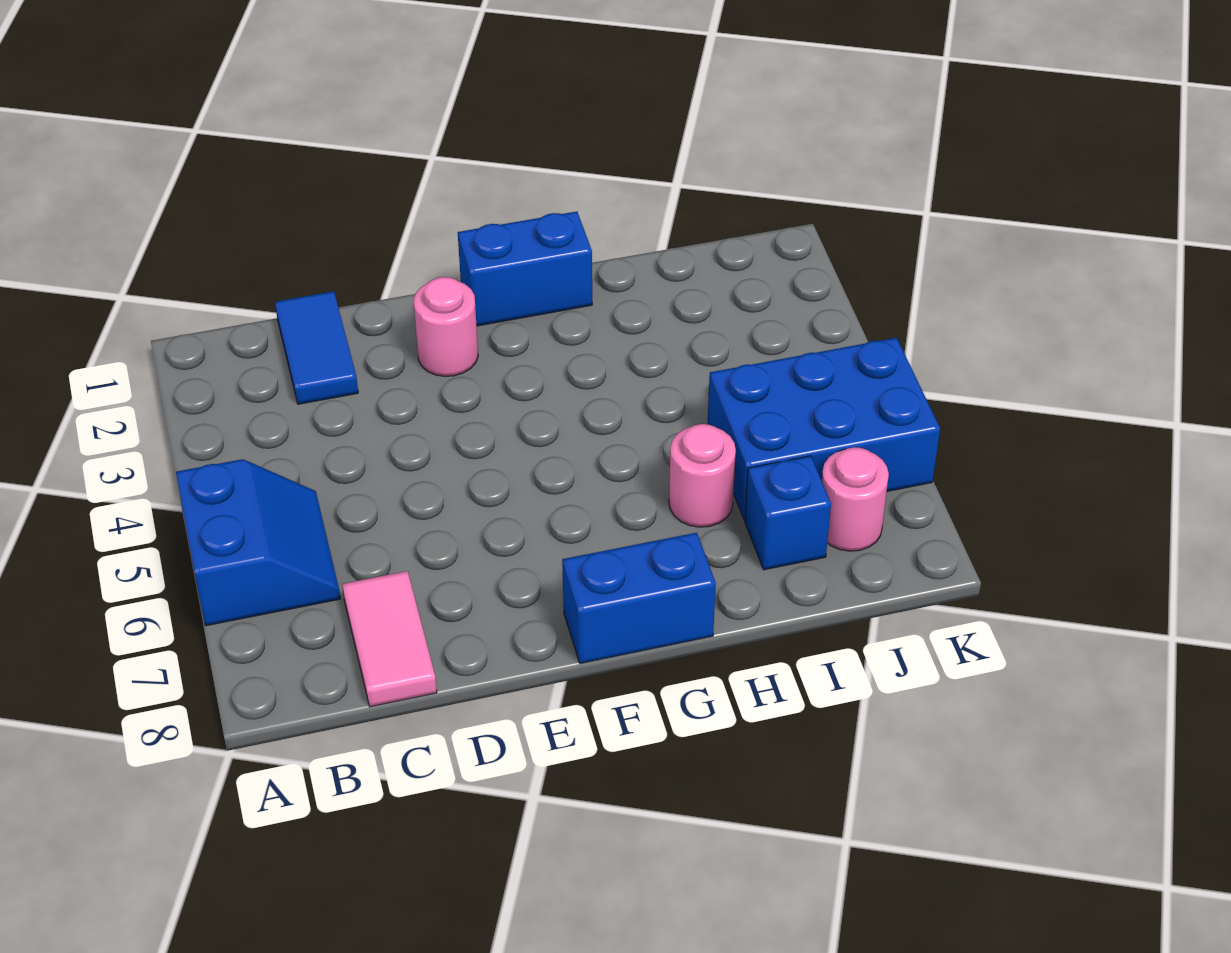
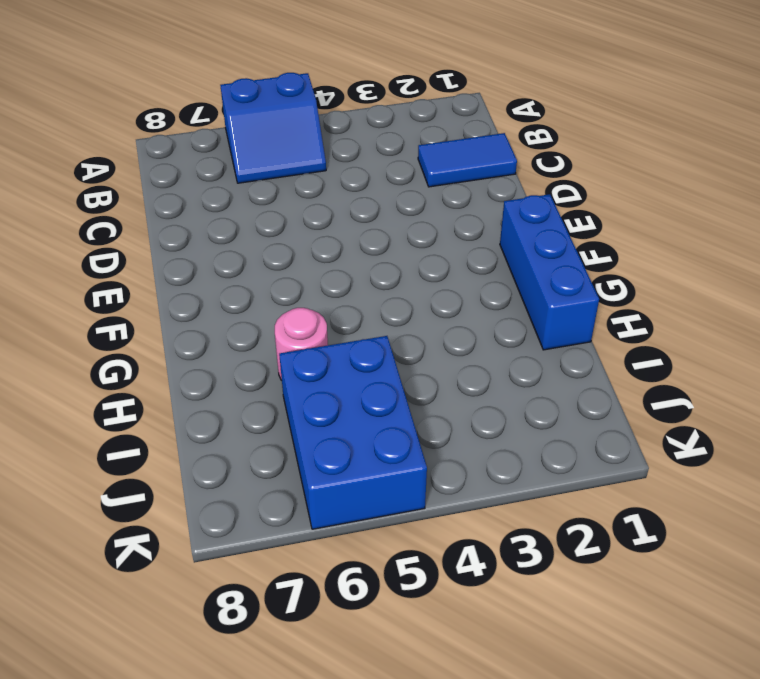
blue 1x3 brick [500,194,599,350] -> blue 1x2 brick [458,211,592,326]
none -> pink 1x2 tile [342,571,437,707]
none -> pink 1x1 round brick [414,277,478,376]

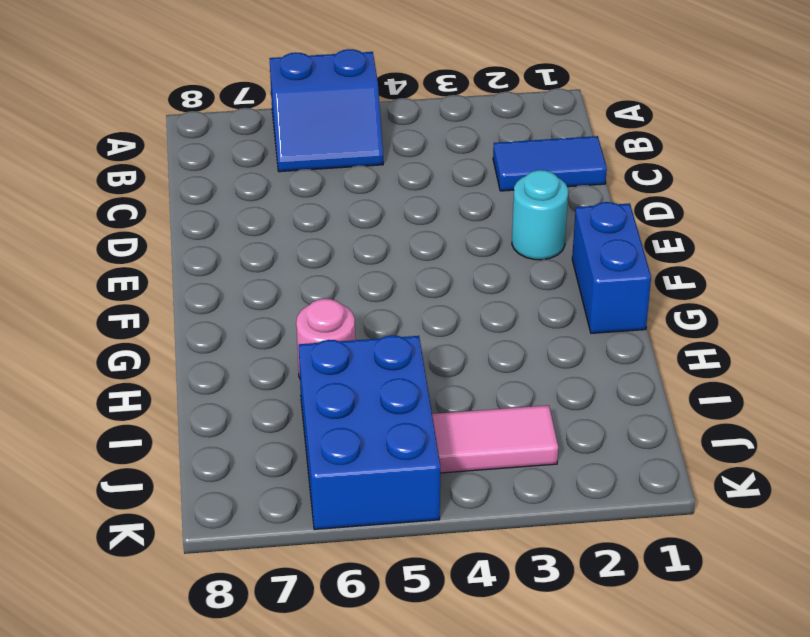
cyan 1x1 round brick [512,170,568,260] -> pink 1x1 round brick [414,277,478,376]
pink 1x2 tile [432,405,558,473] -> pink 1x2 tile moved to [342,571,437,707]
none -> blue 1x2 brick [562,533,716,664]
none -> blue 1x1 brick [745,456,831,570]

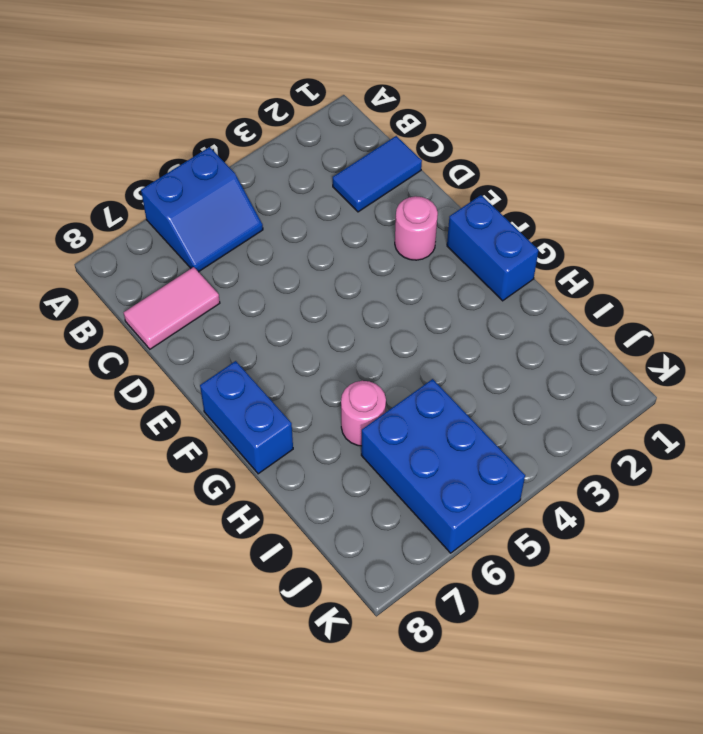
none -> blue 1x1 brick [745,456,831,570]
none -> pink 1x1 round brick [822,447,889,551]

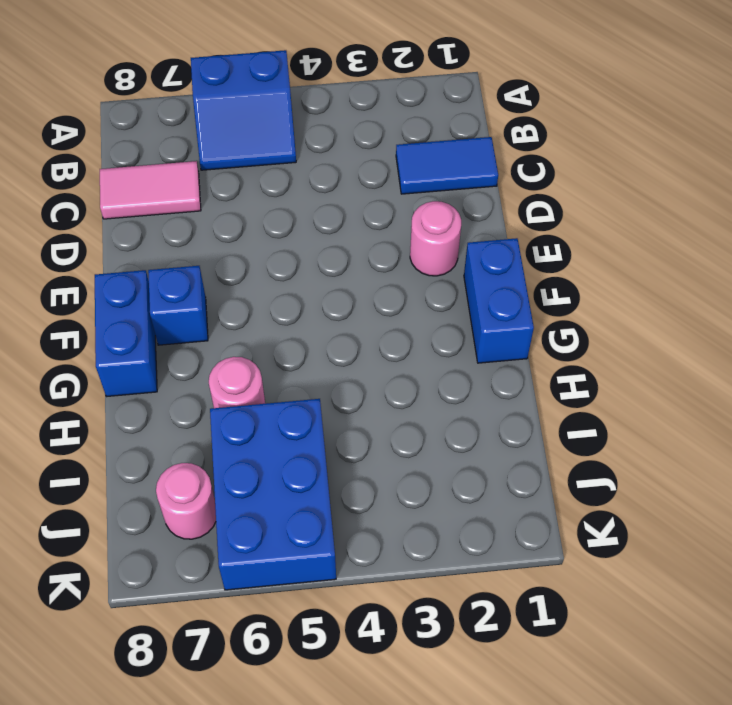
blue 1x1 brick [148,266,208,345] -> blue 1x1 brick moved to [745,456,831,570]

